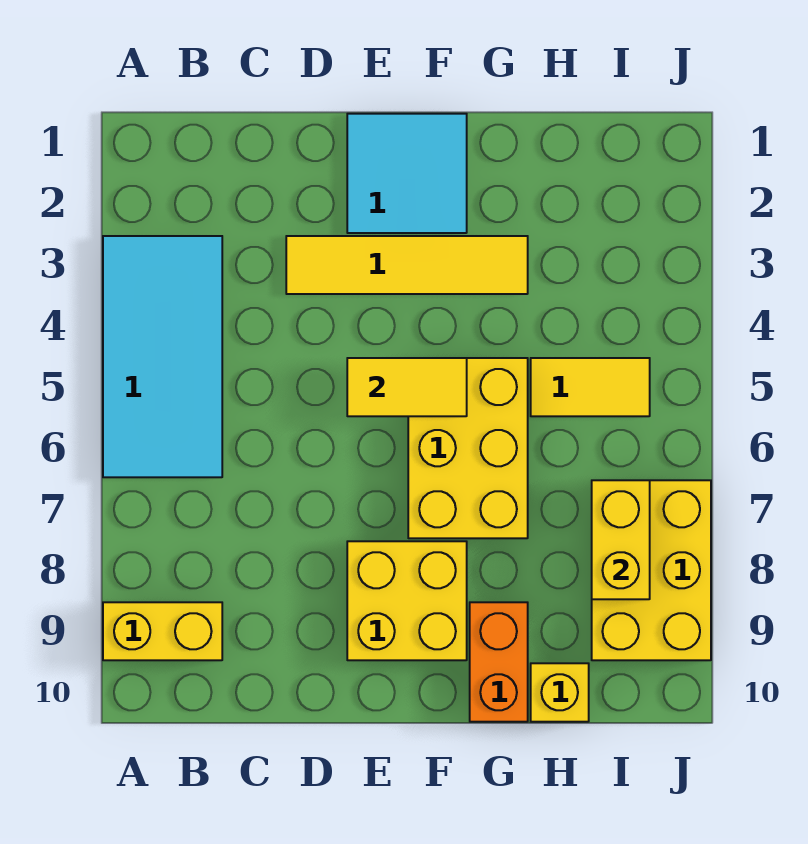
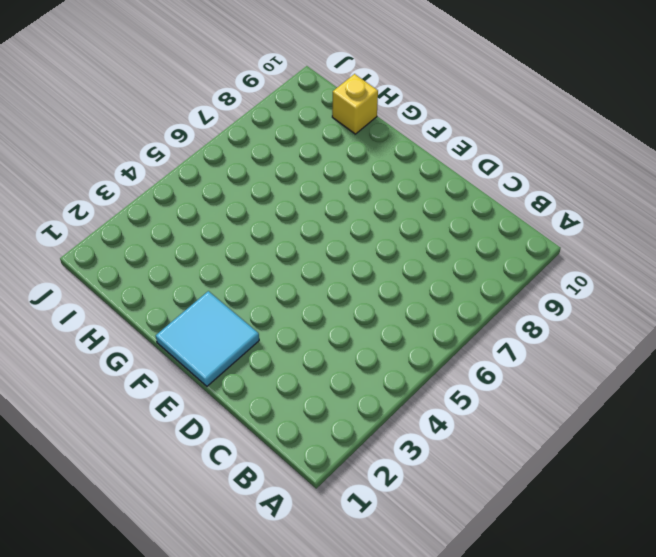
none -> cyan 2x4 tile [103,236,222,477]
none -> yellow 1x2 brick [103,602,222,660]
none -> yellow 1x4 tile [286,236,528,294]

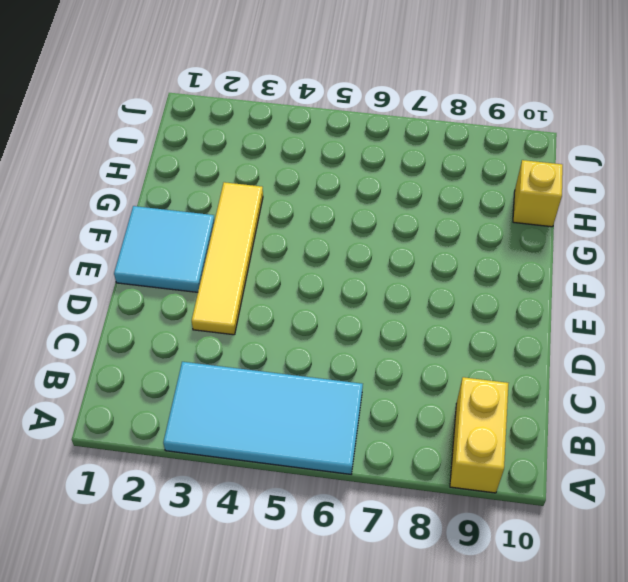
none -> yellow 2x2 brick [347,541,467,660]
none -> yellow 2x3 brick [408,358,528,538]
none -> orange 1x2 brick [470,602,528,722]

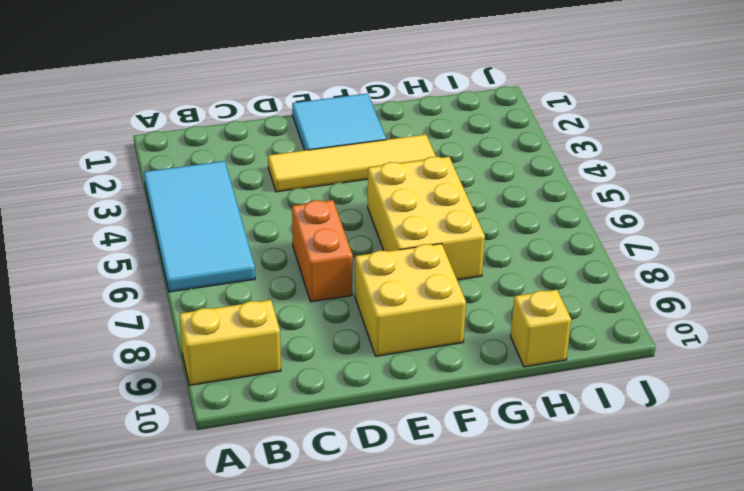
orange 1x2 brick [292,200,353,302] -> orange 1x2 brick moved to [470,602,528,722]
none -> yellow 1x2 tile [531,358,650,416]
none -> yellow 2x3 brick [592,480,711,660]
none -> yellow 1x2 tile [347,358,467,416]

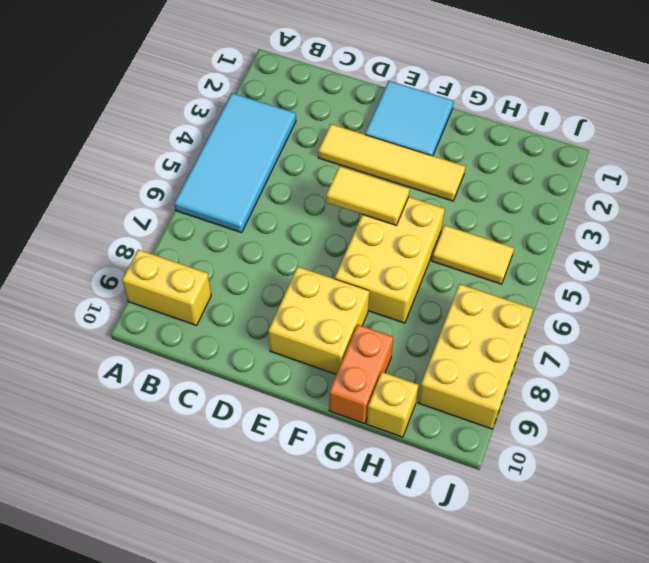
none -> yellow 1x2 brick [592,480,650,599]

